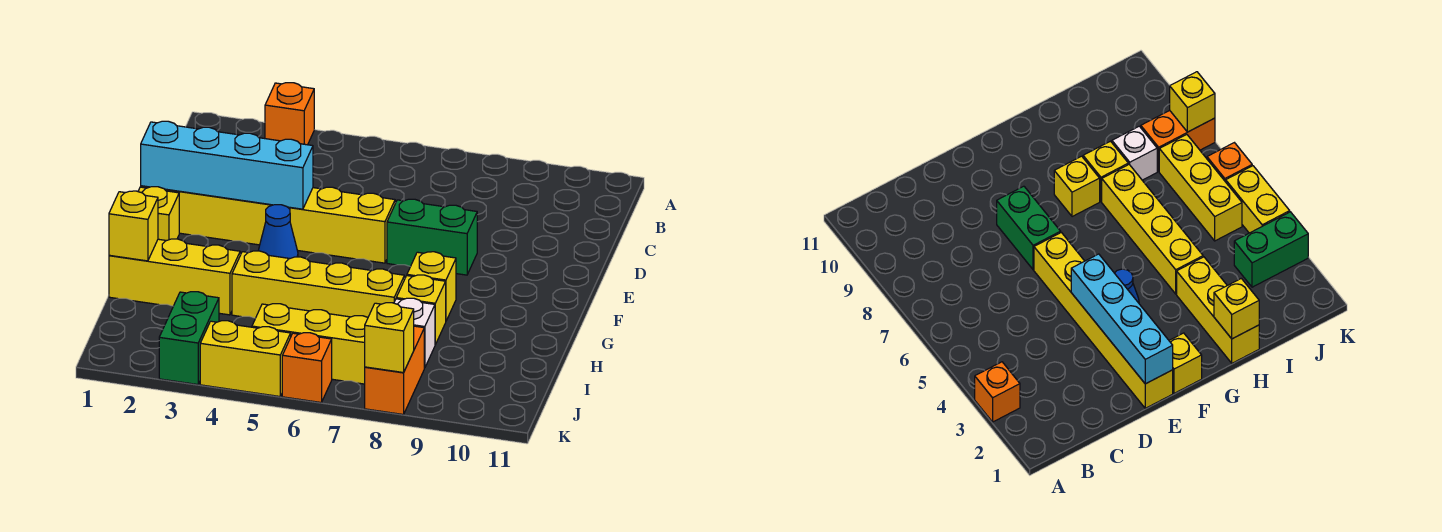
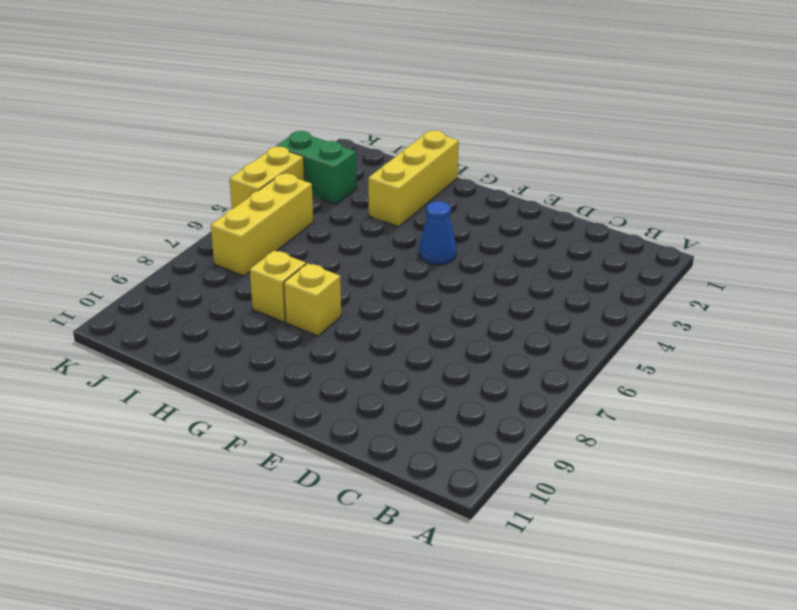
none -> orange 1x1 brick [265,83,314,145]
none -> yellow 1x6 brick [141,186,395,263]
none -> green 1x2 brick [387,199,477,275]

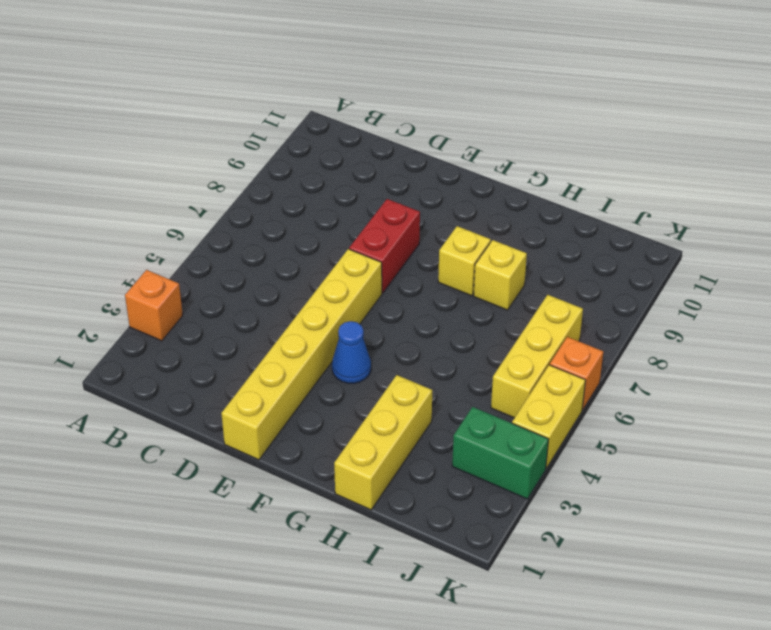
red 1x2 brick [349,199,420,293] -> green 1x2 brick [387,199,477,275]
none -> yellow 1x1 brick [138,187,179,241]
none -> yellow 1x4 brick [232,251,404,318]
none -> white 1x1 brick [394,298,435,368]

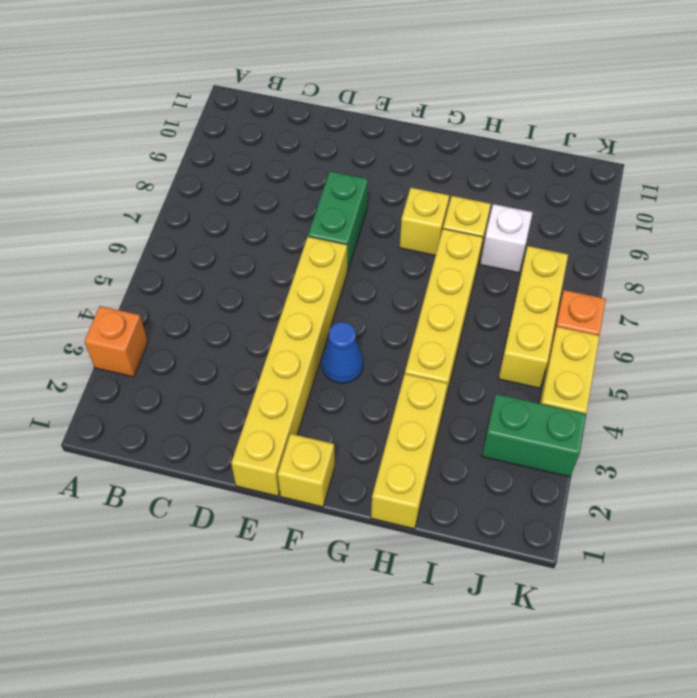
none -> orange 1x2 brick [365,326,424,414]
none -> cyan 1x4 brick [141,121,313,209]
none -> yellow 1x1 brick [109,191,158,261]

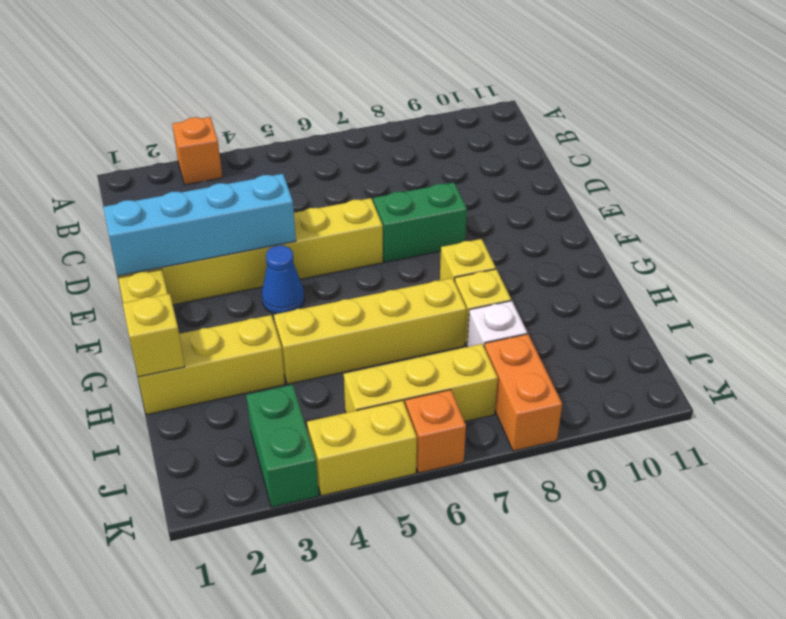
none -> yellow 1x1 brick [365,303,414,373]

